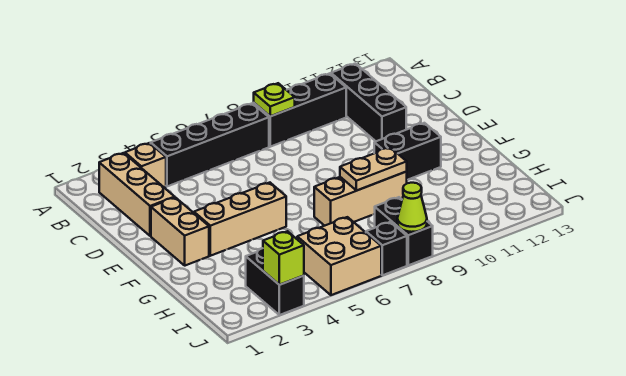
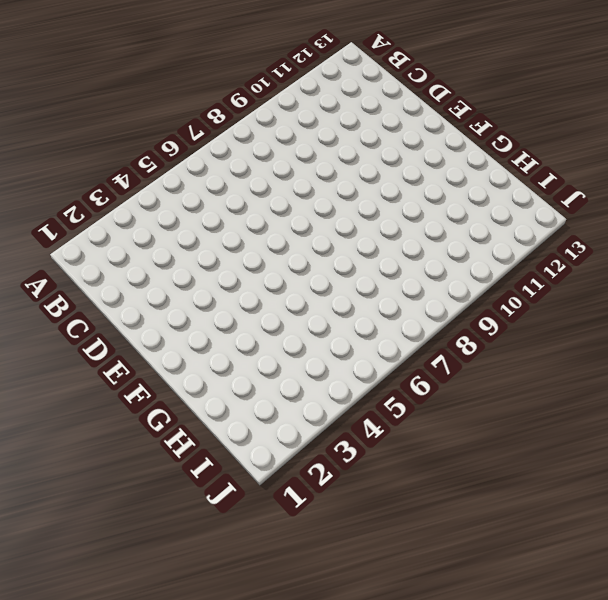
none -> tan 1x3 brick [99,153,175,236]
none -> tan 1x1 brick [125,143,166,188]
none -> black 1x4 brick [151,103,269,186]

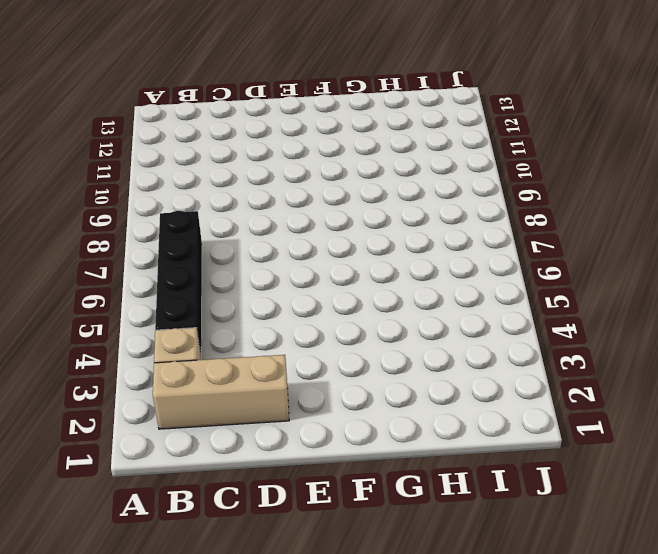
none -> black 1x3 brick [254,73,346,147]
none -> black 1x3 brick [331,64,406,141]
none -> tan 1x2 brick [151,197,209,266]

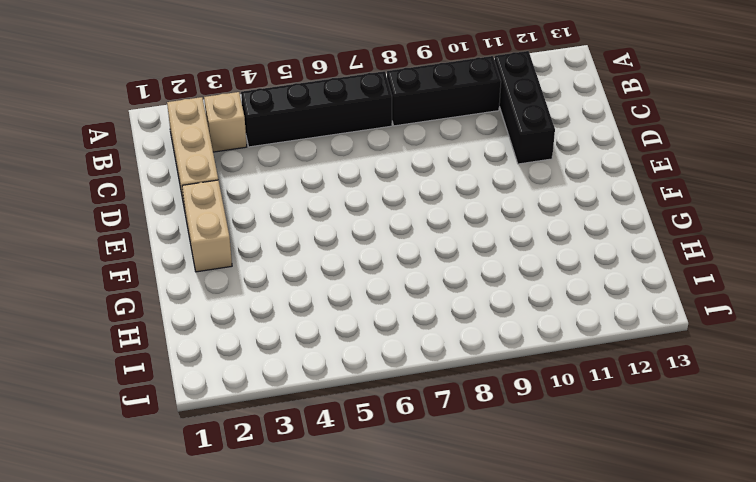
none -> tan 1x3 brick [194,183,286,256]
none -> black 1x2 brick [374,123,441,180]
none -> tan 1x3 brick [314,172,407,226]

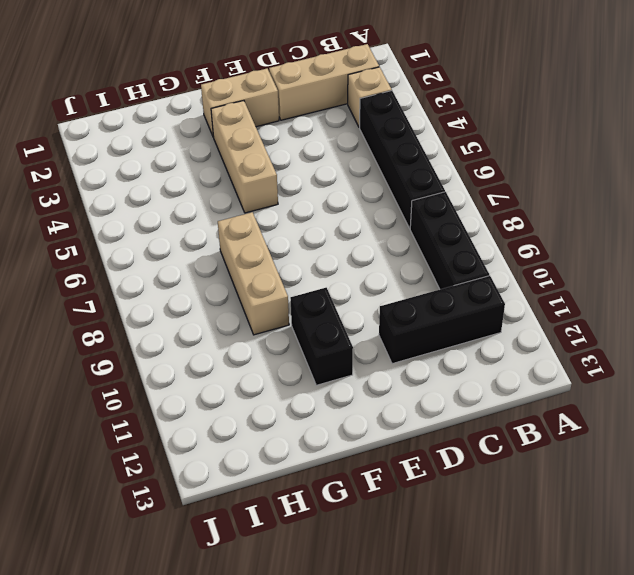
none -> black 1x2 brick [246,248,304,315]
none -> tan 2x2 brick [297,217,381,295]
none -> black 1x2 brick [375,197,433,265]

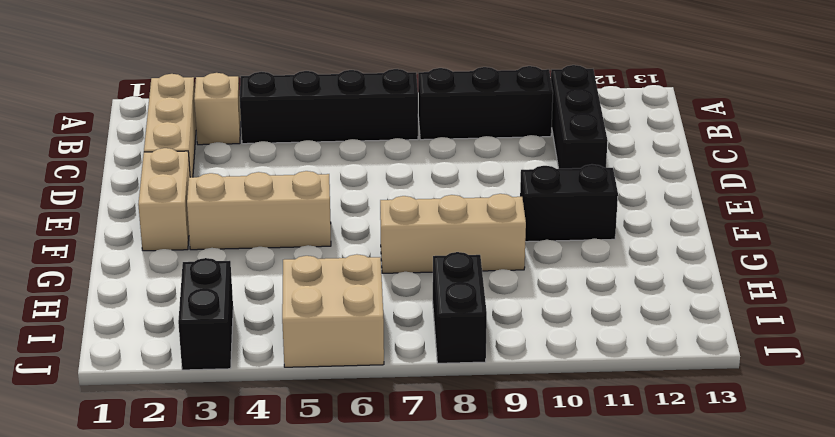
none -> black 1x1 brick [366,222,407,275]
none -> lime 1x1 plate [254,83,295,116]
none -> tan 1x2 plate [340,147,407,190]

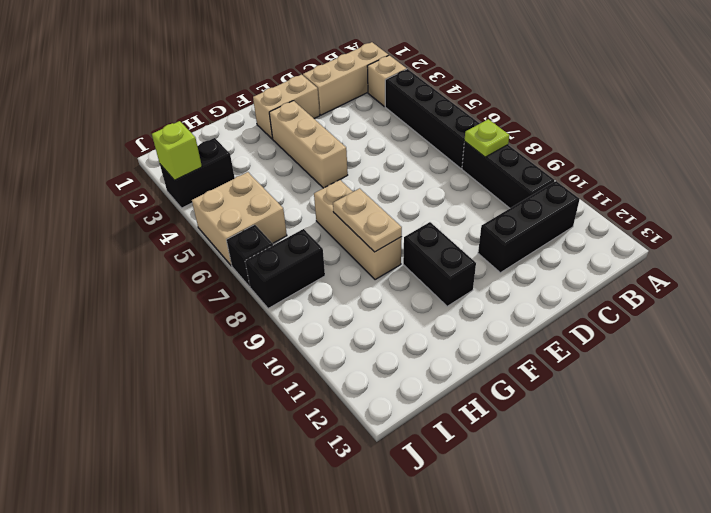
none -> lime 1x1 cone [397,183,427,232]

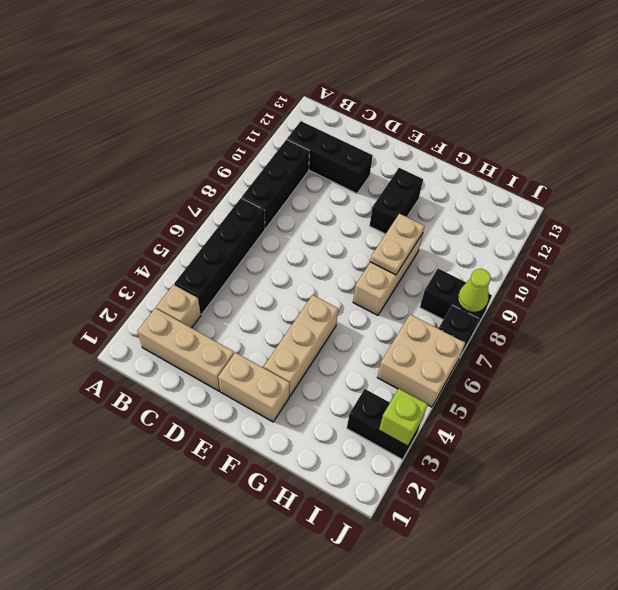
none -> lime 1x1 plate [254,83,295,116]

